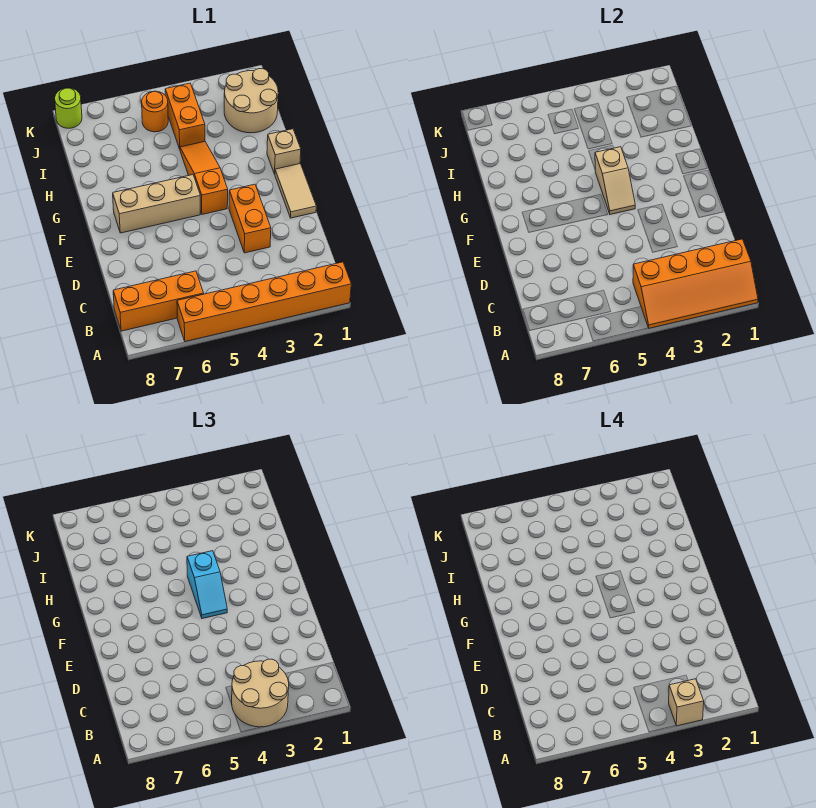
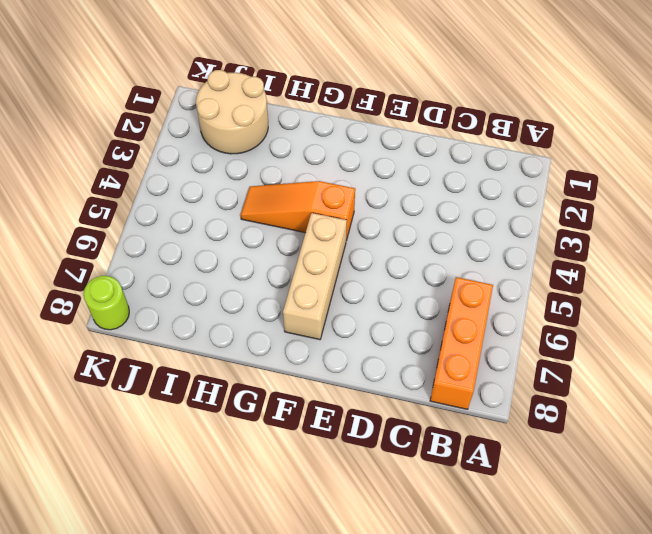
none -> orange 1x6 brick [177,262,351,342]
none -> orange 1x2 brick [229,184,271,253]
none -> tan 1x2 tile [275,164,316,218]

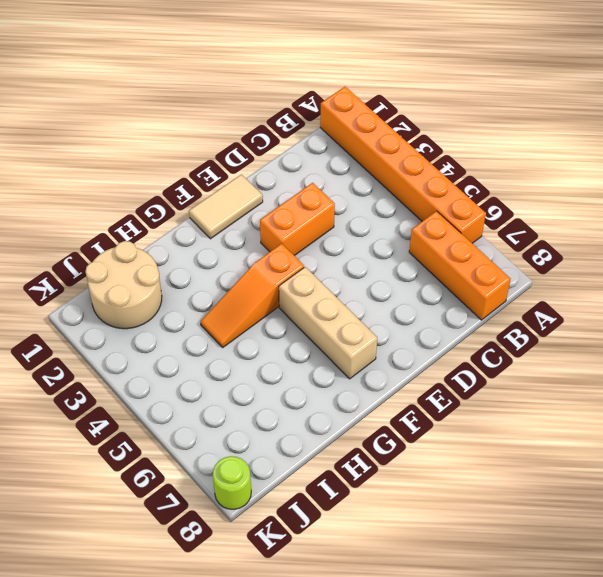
none -> tan 1x1 brick [267,129,301,174]
none -> orange 1x2 brick [165,83,205,149]
none -> orange 1x1 round brick [142,91,168,132]

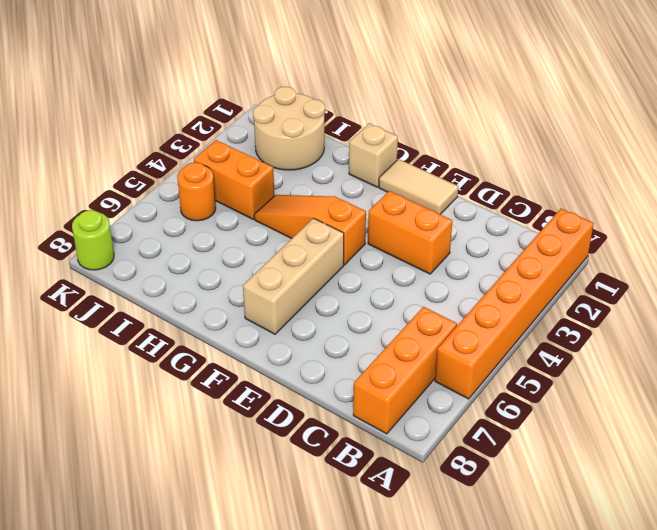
none -> orange 2x4 slope [633,239,758,328]
none -> tan 1x2 slope [595,147,635,214]
none -> tan 2x2 round brick [232,659,289,727]

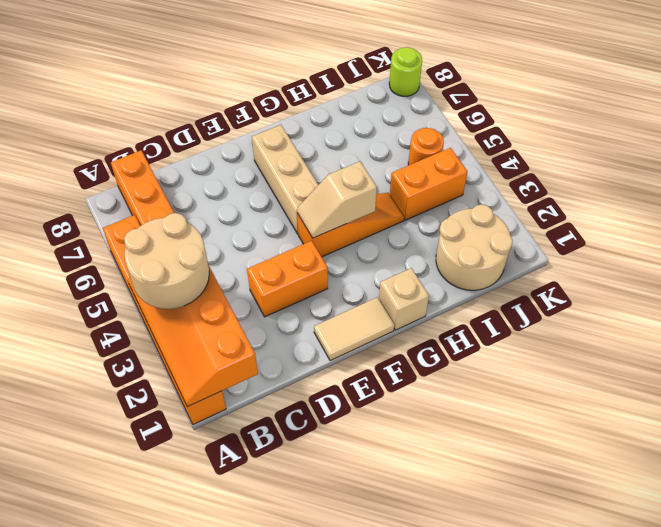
none -> cyan 1x2 slope [187,551,227,618]
none -> tan 1x1 brick [669,679,704,726]

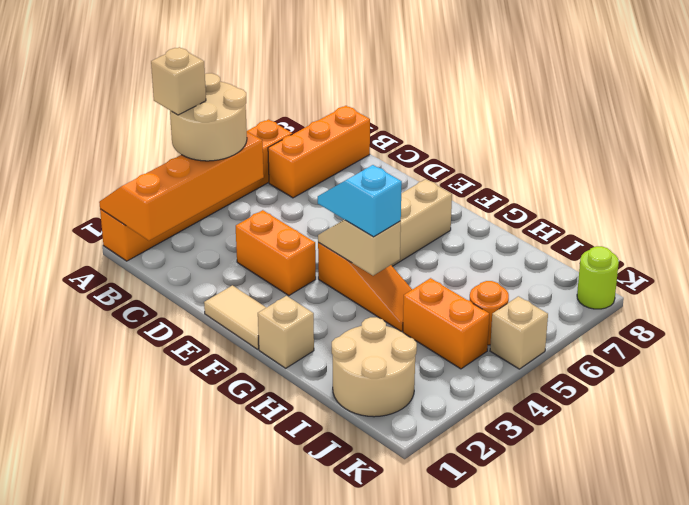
tan 1x1 brick [490,296,548,369] -> none

